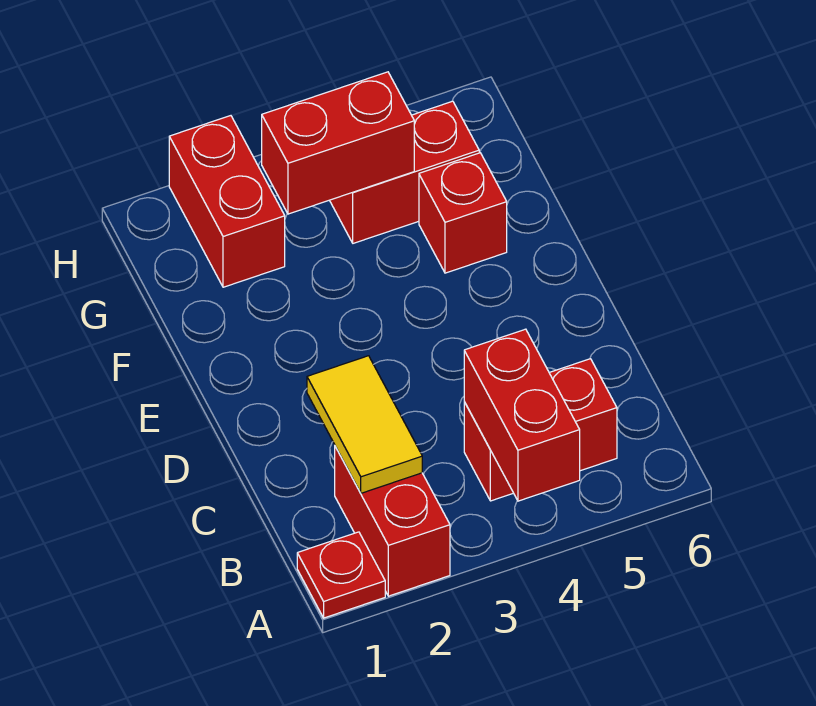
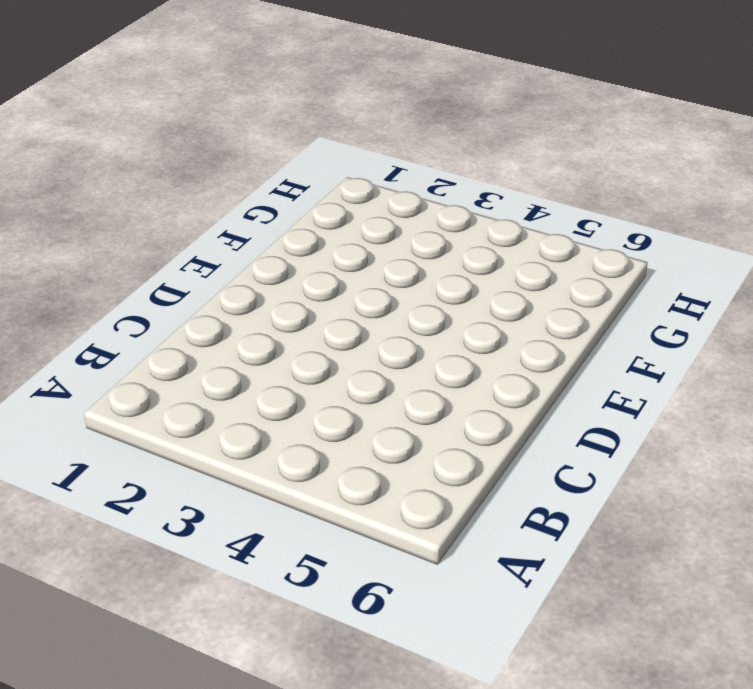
none -> red 1x1 plate [297,532,385,618]
none -> red 1x2 brick [335,447,450,596]

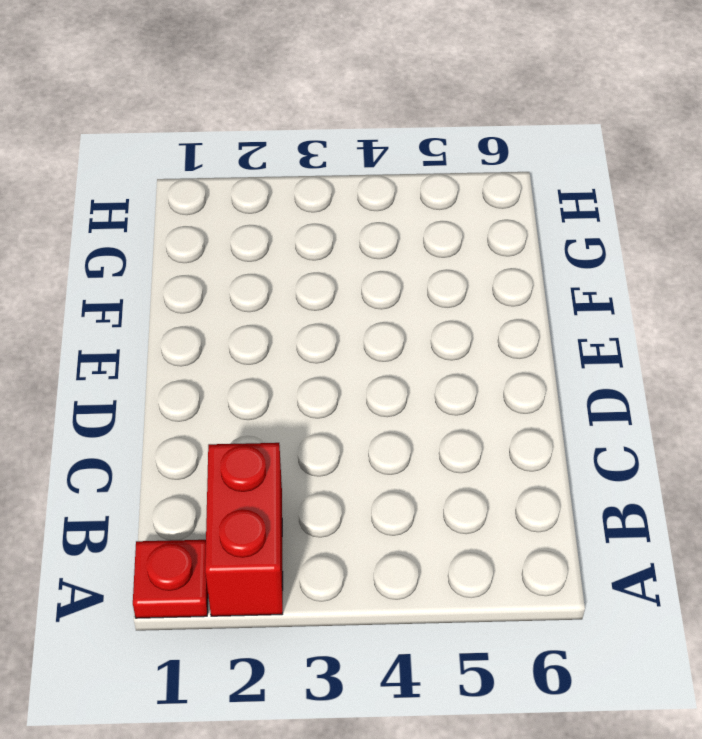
none -> red 1x2 brick [464,359,617,501]
none -> red 1x1 brick [419,153,507,273]

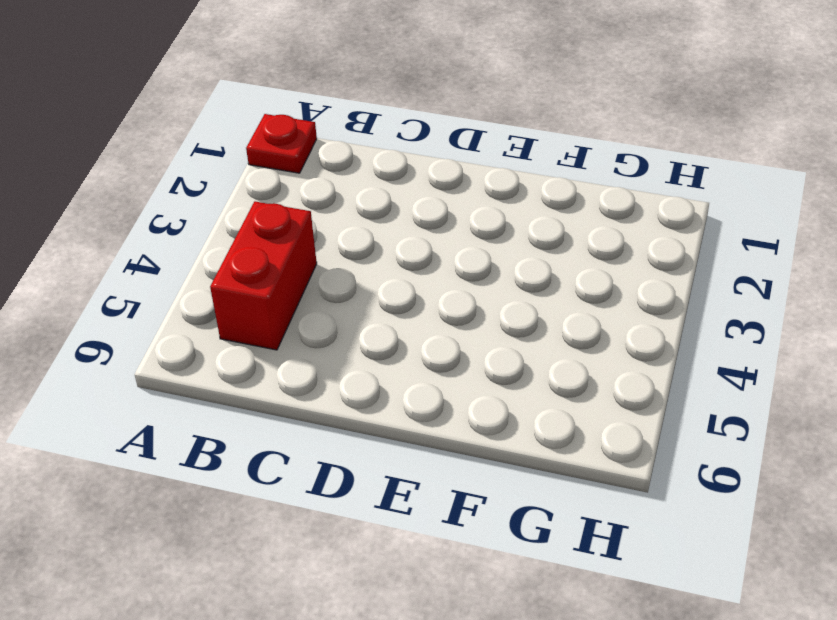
none -> red 1x2 brick [335,447,450,596]
none -> red 1x1 brick [419,153,507,273]

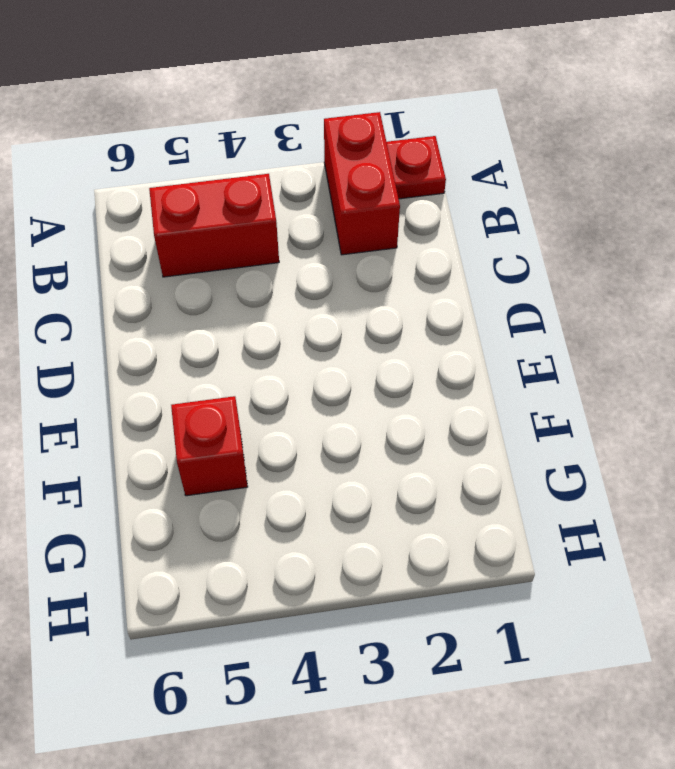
none -> red 1x2 brick [169,116,285,287]
none -> red 1x2 brick [330,101,479,243]

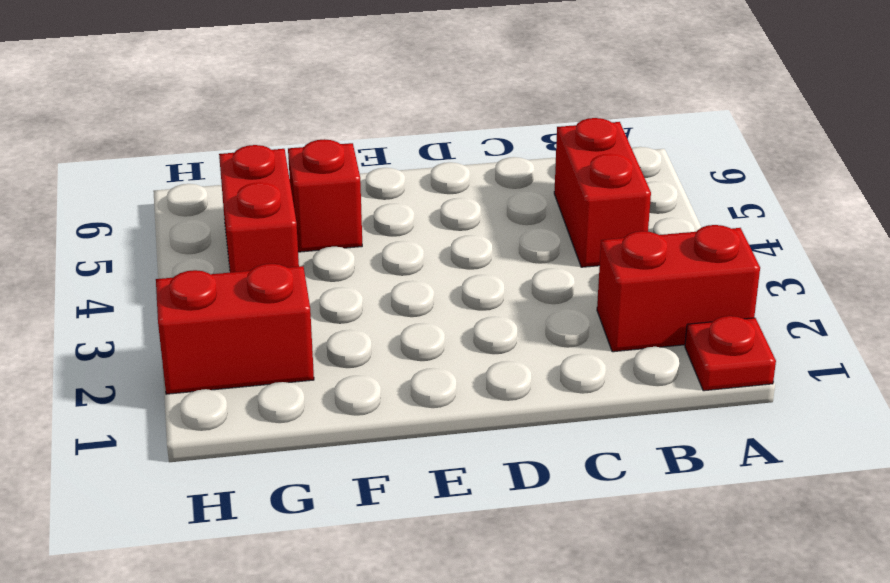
none -> red 1x2 brick [464,329,580,501]
none -> yellow 1x2 tile [307,356,422,493]

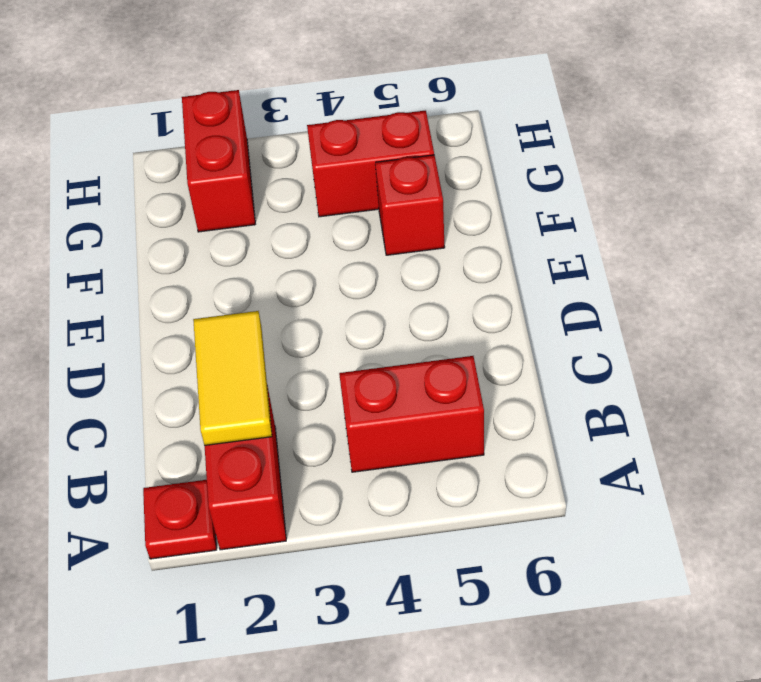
none -> red 1x2 brick [464,329,580,501]
none -> red 1x2 brick [262,72,414,214]

